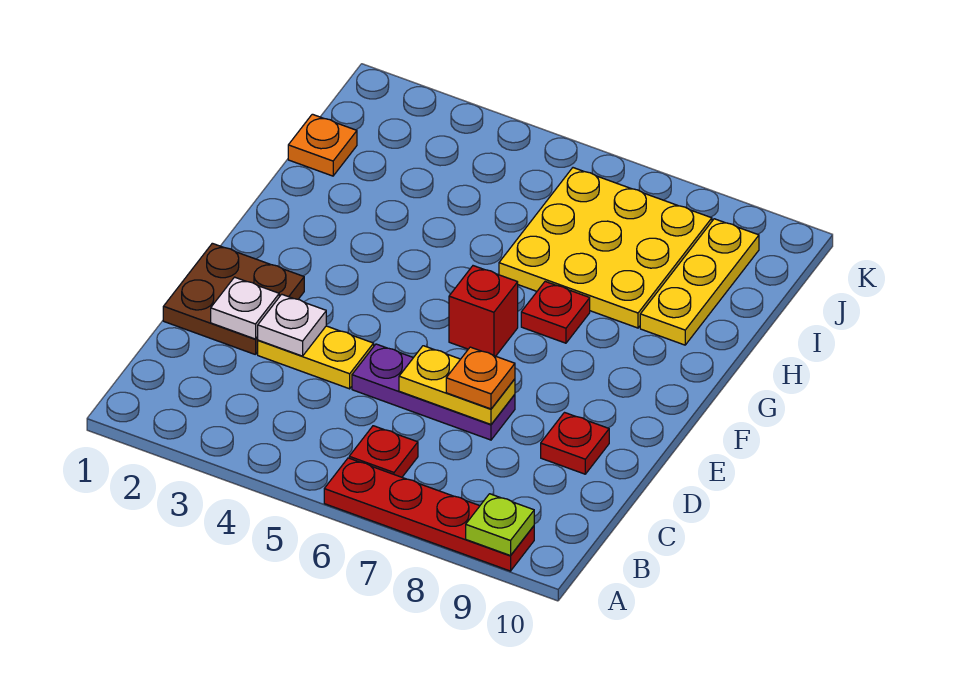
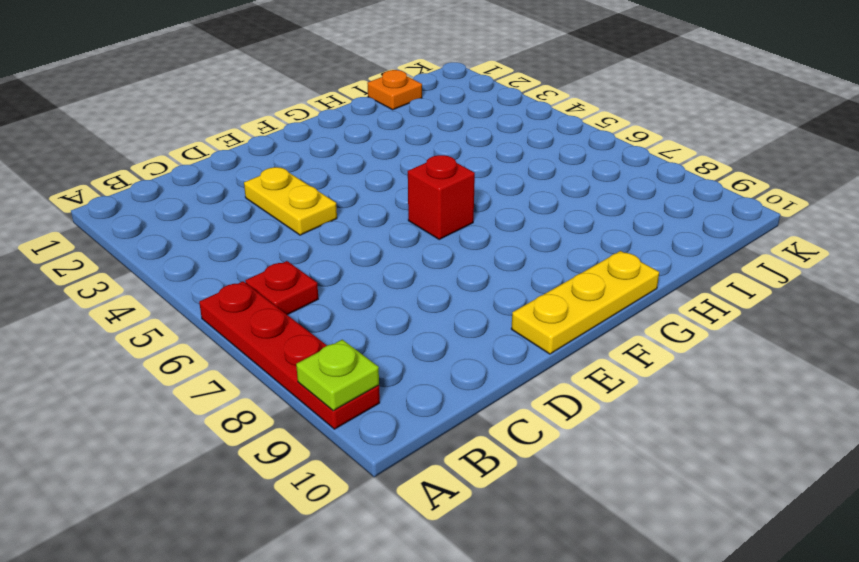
yellow 1x3 plate [511,251,659,354] -> yellow 1x3 plate moved to [640,219,759,345]
none -> brown 2x2 plate [163,243,304,355]
none -> purple 1x3 plate [352,344,515,440]
none -> red 1x1 plate [541,413,609,474]

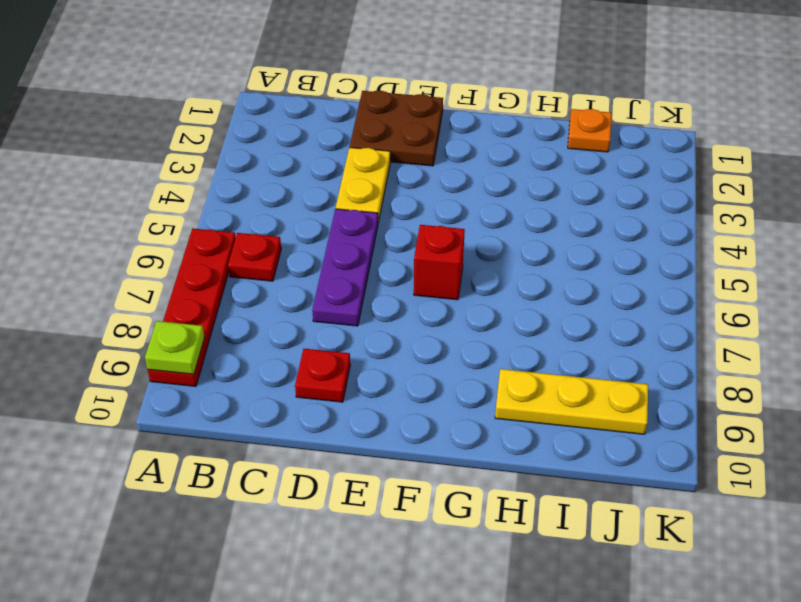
none -> red 1x1 plate [521,282,590,343]
none -> yellow 3x3 plate [499,168,712,328]
none -> white 1x1 plate [211,277,279,339]

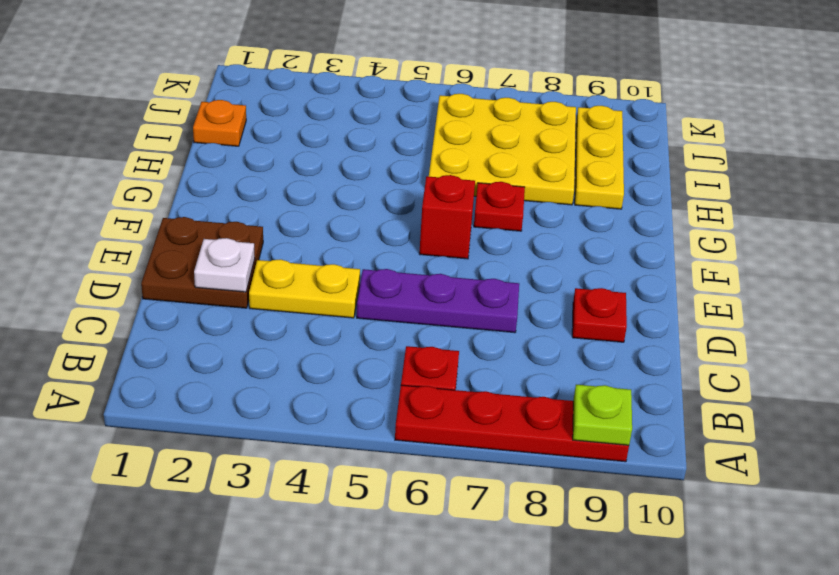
none -> white 1x1 plate [258,294,326,356]
none -> yellow 1x2 plate [399,346,515,424]
none -> orange 1x1 plate [446,347,515,409]

